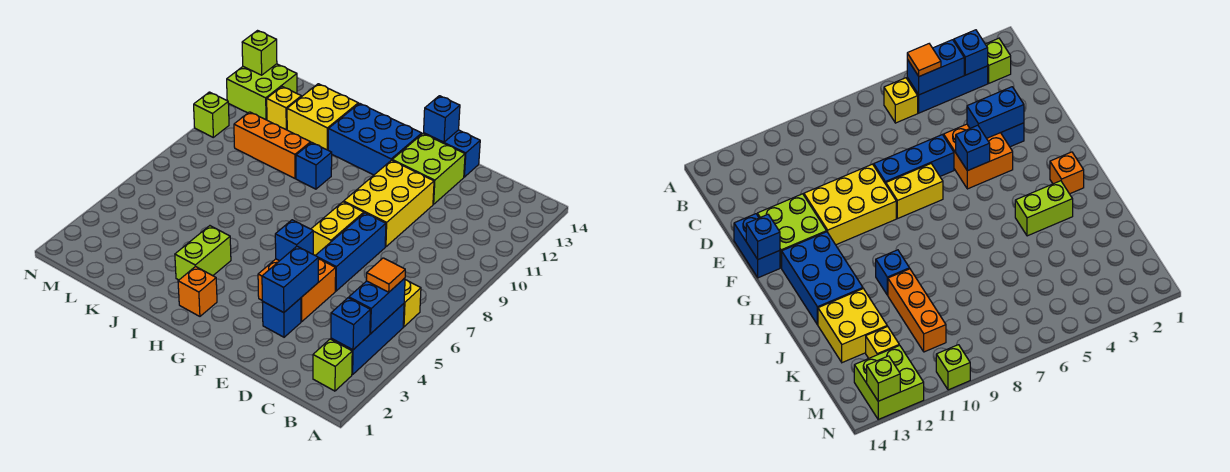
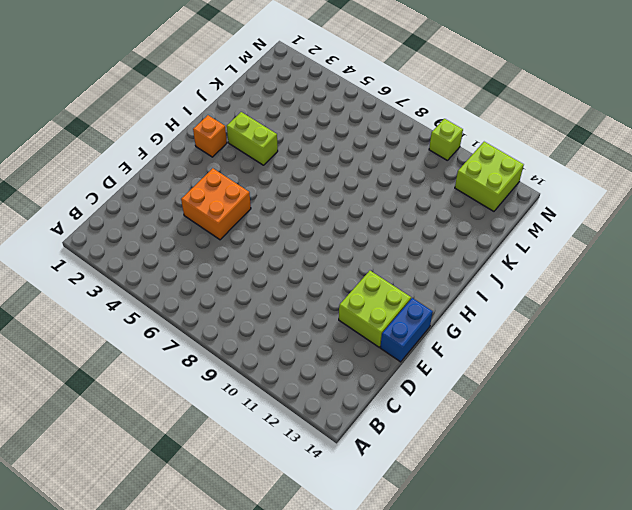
none -> lime 1x1 brick [313,339,352,391]
none -> blue 1x3 brick [331,304,404,375]
none -> yellow 1x1 brick [403,280,421,327]

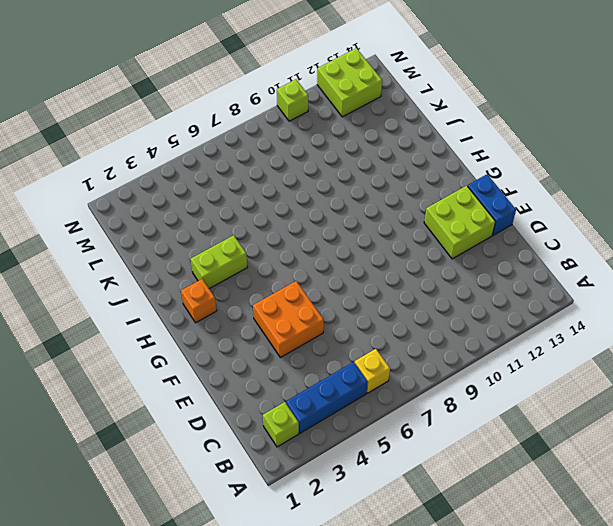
none -> blue 1x1 brick [262,298,301,337]
none -> blue 1x3 brick [315,213,386,291]
none -> yellow 2x3 brick [344,160,434,247]

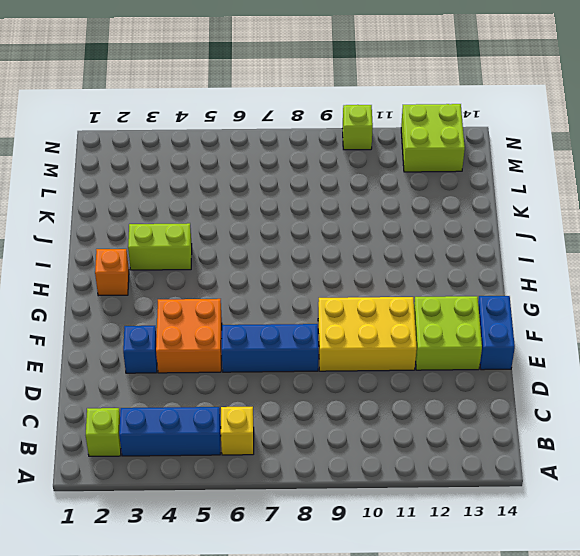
none -> yellow 1x2 brick [311,202,364,255]
none -> blue 2x3 brick [328,103,422,175]
none -> blue 1x1 brick [296,142,332,189]

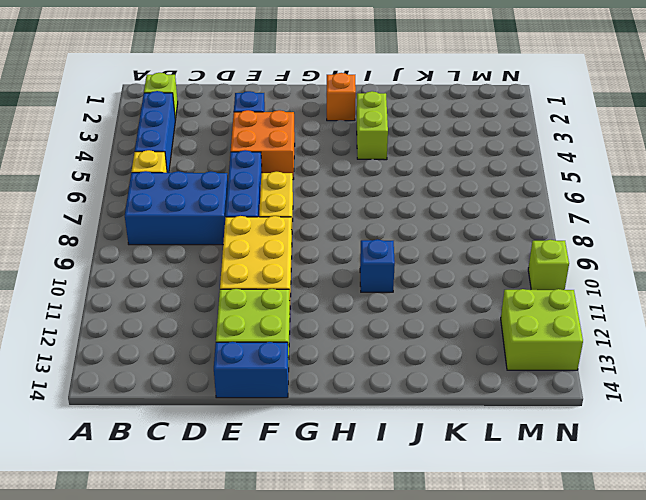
blue 2x3 brick [125,171,228,245] -> blue 2x3 brick moved to [328,103,422,175]
none -> orange 1x3 brick [234,112,311,178]
none -> yellow 2x2 brick [287,84,358,150]
none -> yellow 1x1 brick [267,87,301,130]

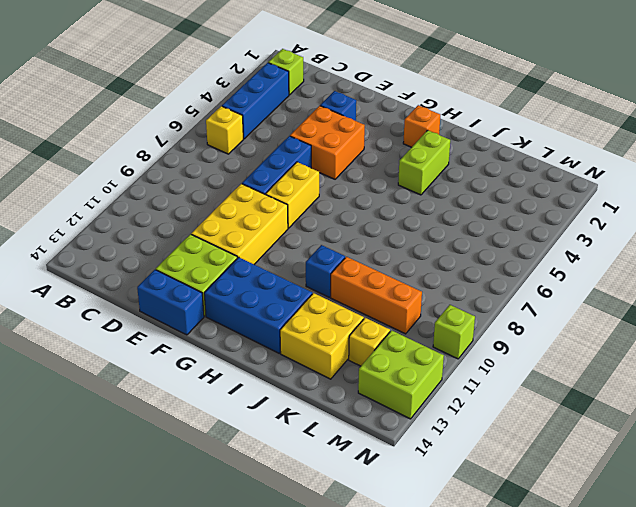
none -> blue 1x1 brick [331,298,370,350]
none -> blue 1x2 brick [349,278,405,334]
none -> blue 1x2 brick [262,246,318,313]

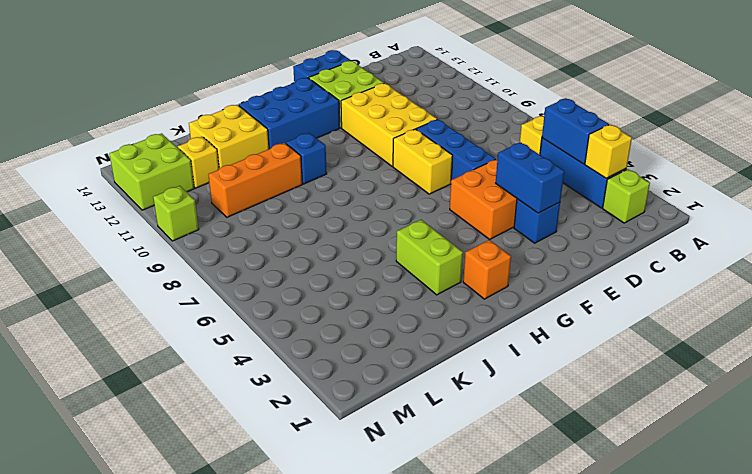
yellow 1x1 brick [585,125,632,178] -> blue 1x1 brick [331,298,370,350]
none -> blue 1x1 brick [275,220,313,261]
none -> blue 1x1 brick [424,96,460,142]
none -> lime 1x1 brick [242,31,277,75]

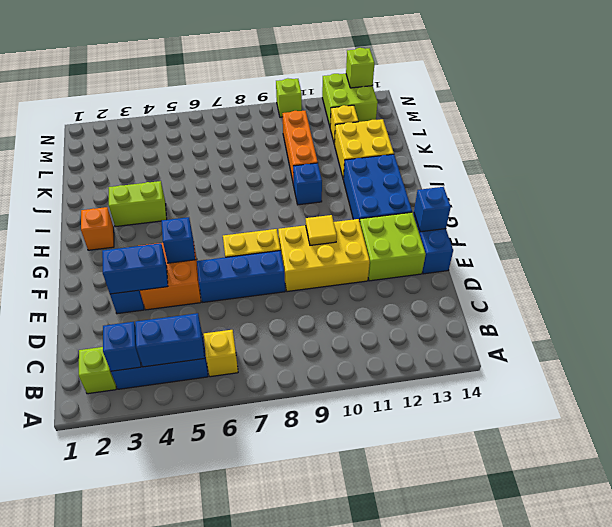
yellow 1x1 tile [306,215,337,245] -> none
none -> orange 1x1 tile [366,258,405,292]

